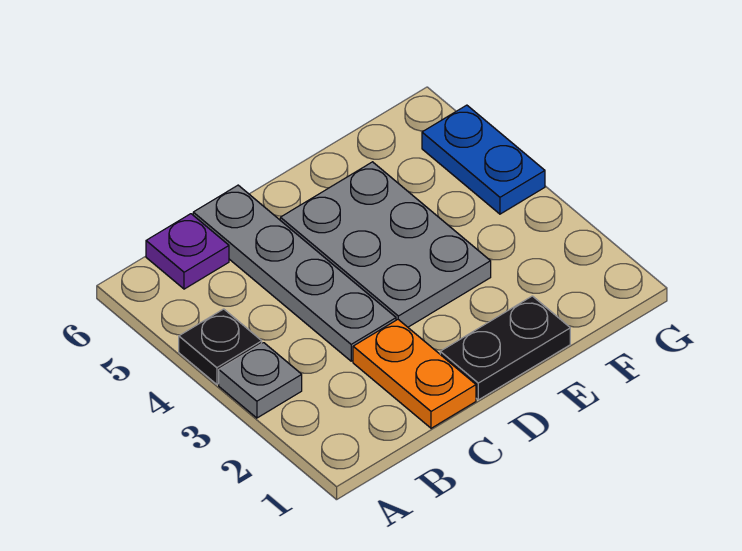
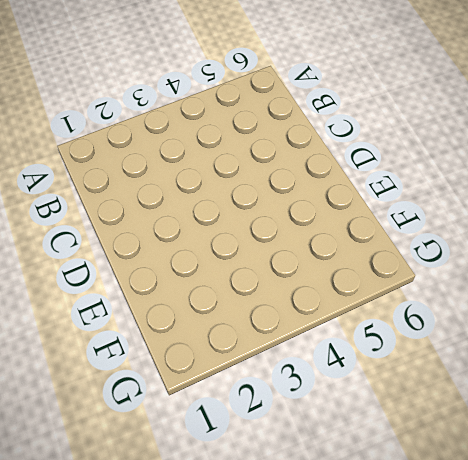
none -> grey 1x1 plate [219,343,302,418]
none -> black 1x1 plate [179,309,262,384]

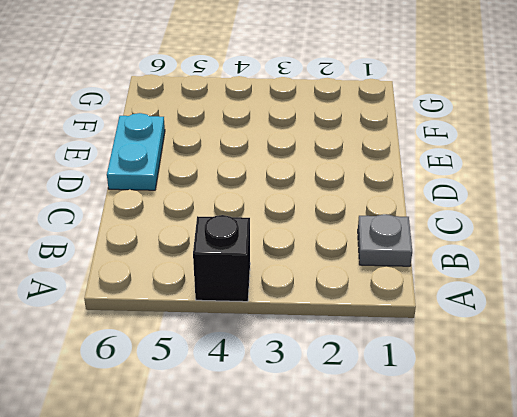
black 1x1 brick [193,215,250,302] -> black 1x1 plate [179,309,262,384]
grey 1x1 plate [358,214,412,266] -> grey 1x1 plate moved to [219,343,302,418]
cyan 1x2 plate [107,113,165,190] -> none
none -> purple 1x1 plate [146,214,229,289]
none -> orange 1x2 plate [353,320,476,428]

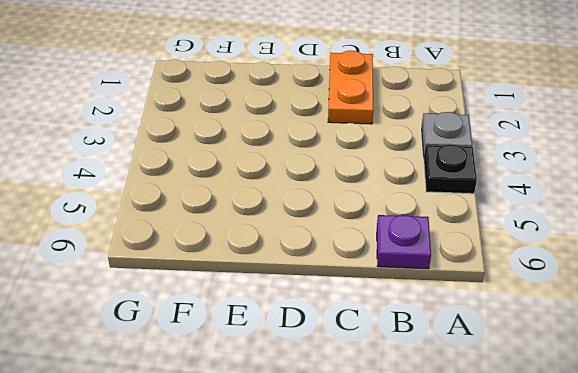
none -> grey 1x4 plate [193,185,396,361]
none -> black 1x2 plate [440,296,570,400]

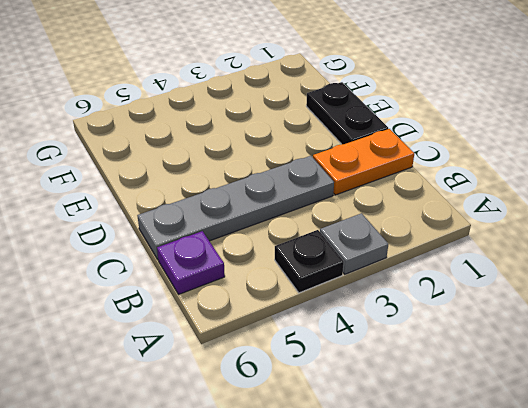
none -> grey 2x3 plate [280,162,491,327]
none -> blue 1x2 plate [422,105,545,214]

